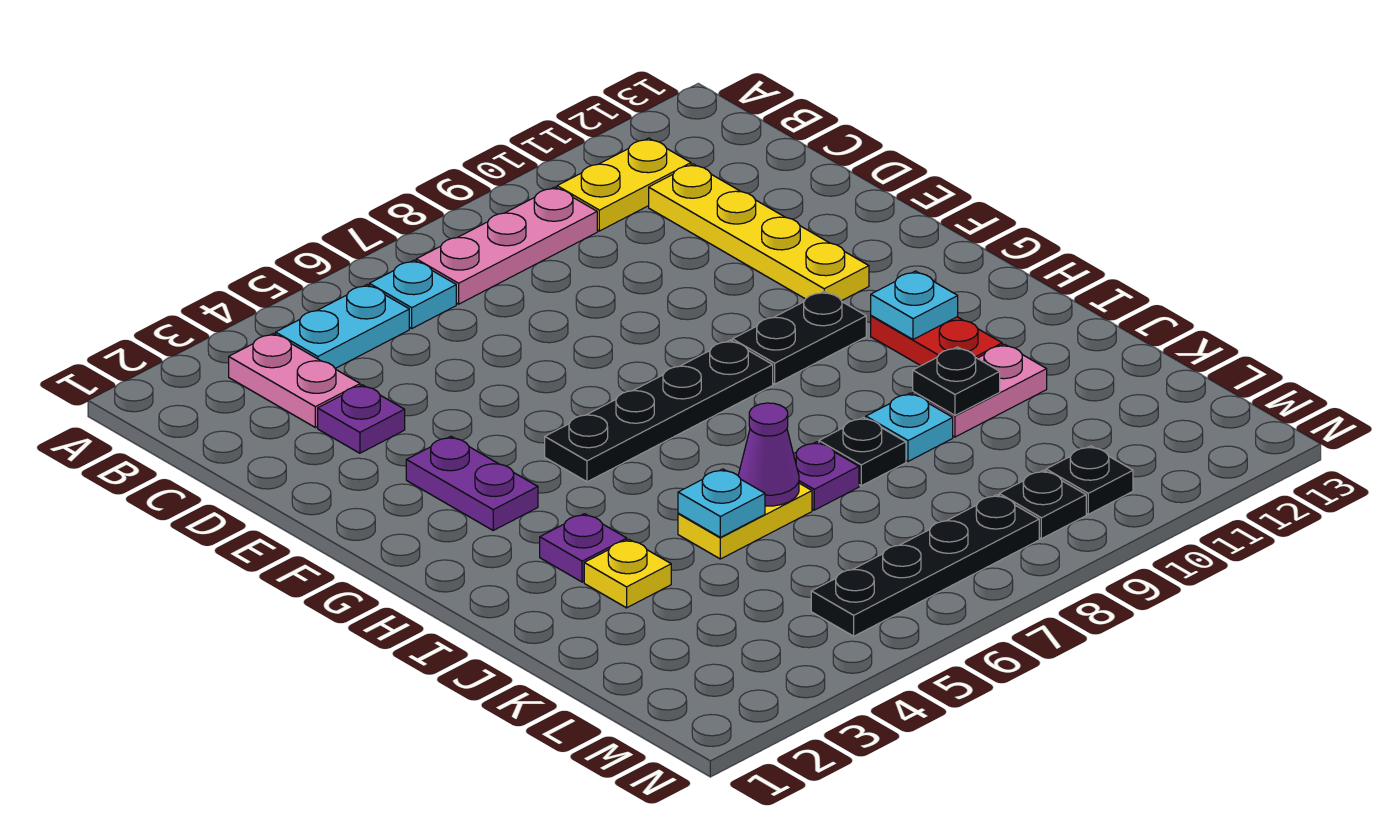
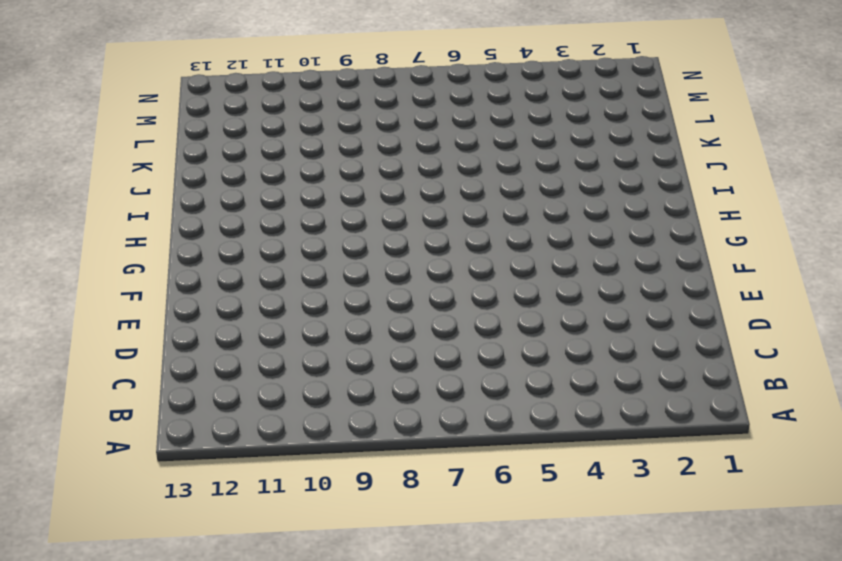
none -> pink 1x2 plate [229,333,360,427]
none -> cyan 1x2 plate [276,285,409,368]
none -> cyan 1x1 plate [369,260,456,328]

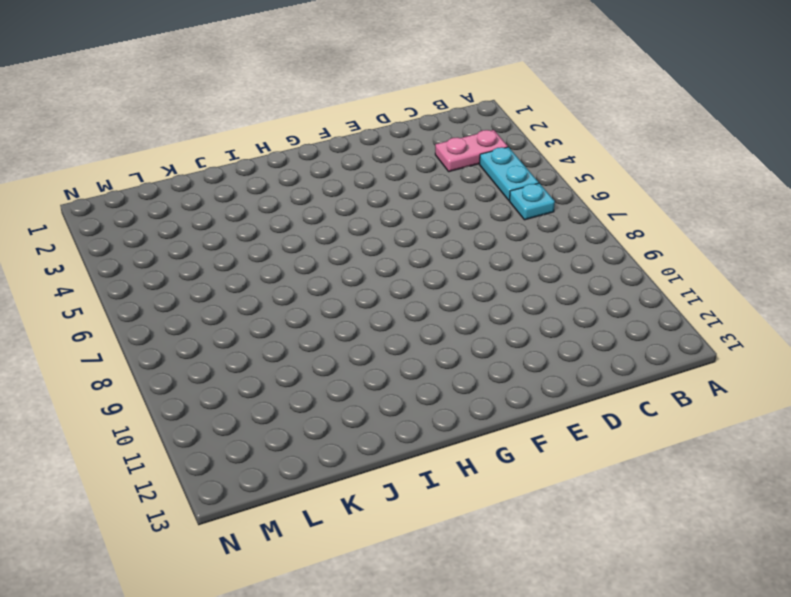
none -> pink 1x3 plate [416,187,597,304]
none -> yellow 1x2 plate [557,138,691,231]
none -> yellow 1x4 plate [649,164,869,301]

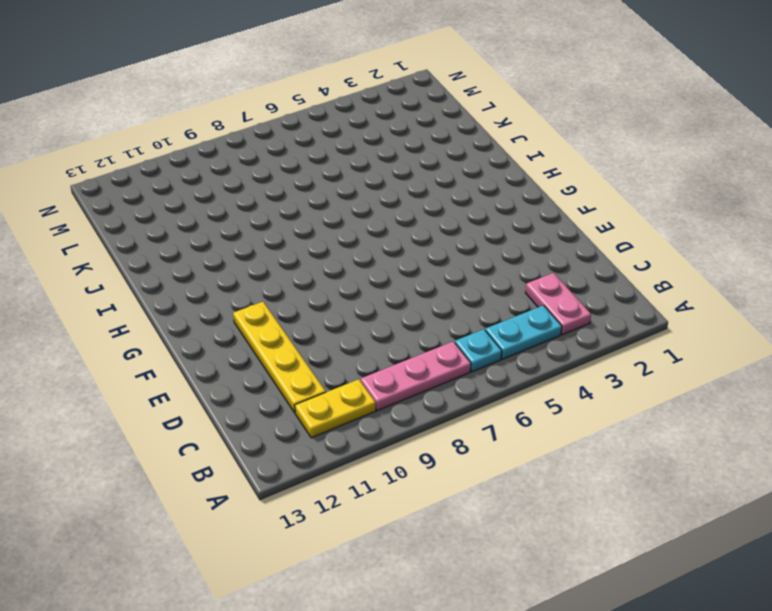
none -> purple 1x1 plate [318,385,405,453]
none -> purple 1x2 plate [406,436,538,530]
none -> black 1x4 plate [545,340,773,482]

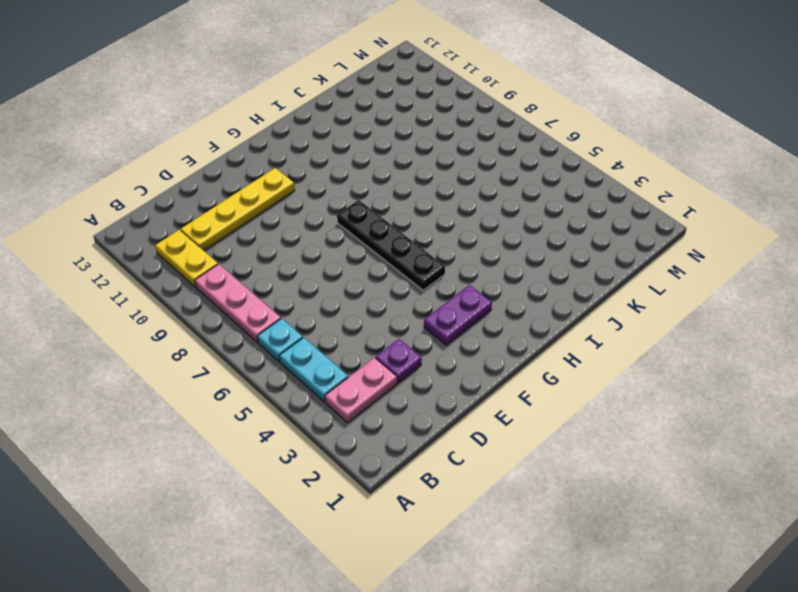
none -> black 1x2 plate [732,292,866,384]
none -> red 1x2 plate [871,316,1002,366]
none -> purple 1x1 plate [540,514,627,582]

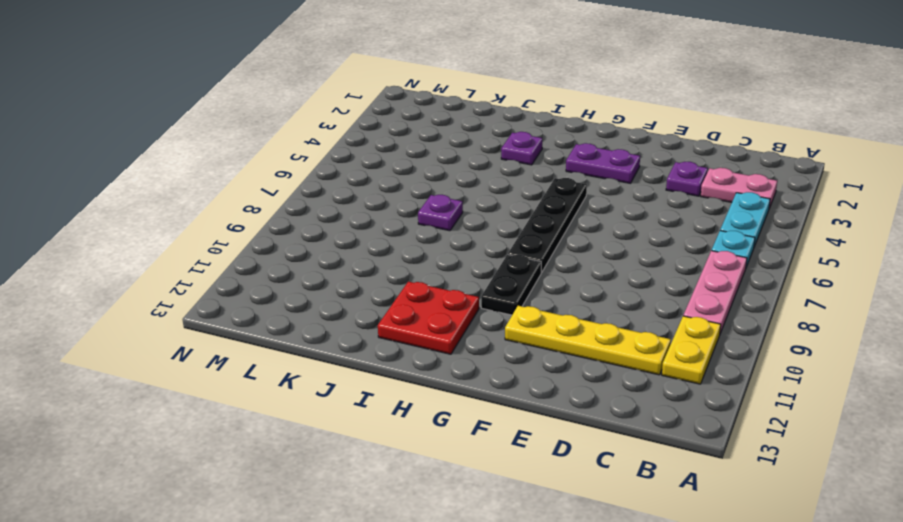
red 2x2 plate [378,282,479,354] -> red 1x2 plate [871,316,1002,366]
none -> yellow 1x1 plate [584,539,671,608]
none -> yellow 1x2 plate [678,483,812,559]
none -> black 1x1 plate [819,417,906,486]

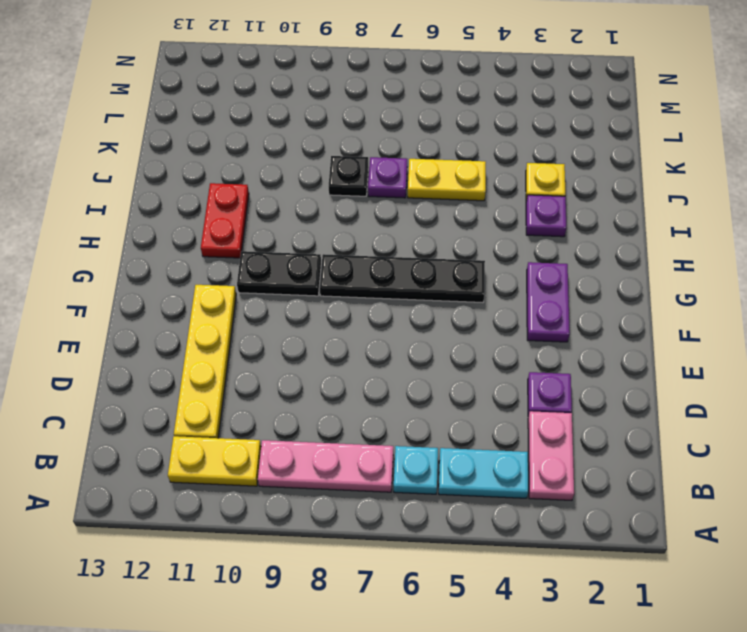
none -> cyan 1x1 plate [866,393,953,461]
none -> pink 1x2 plate [913,344,1047,437]
none -> black 1x4 plate [811,495,1039,636]

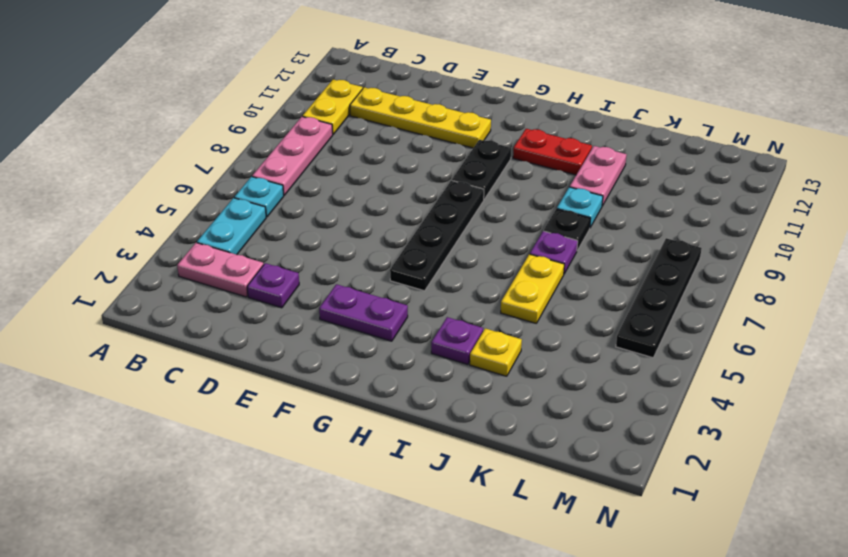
none -> black 1x1 plate [999,470,1086,539]
none -> black 1x1 plate [1046,446,1133,514]
none -> cyan 1x1 plate [871,271,958,339]

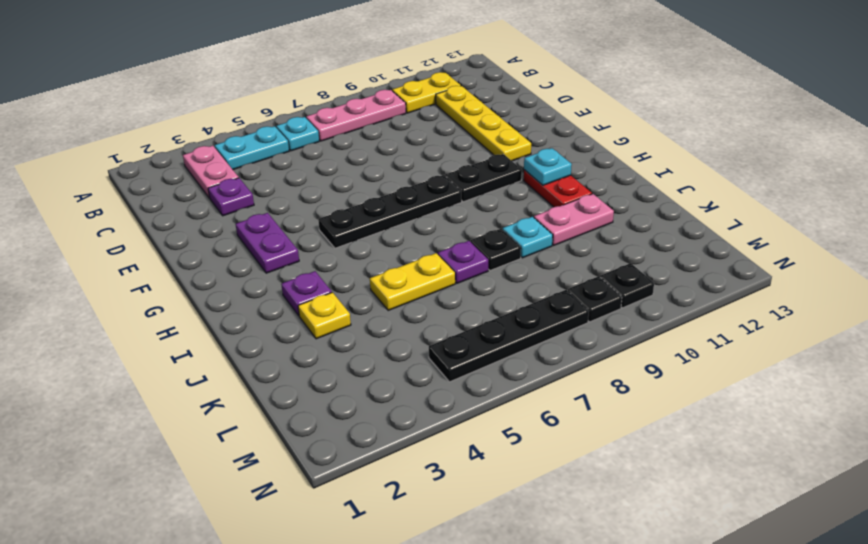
none -> cyan 1x1 plate [678,469,765,537]
none -> purple 1x1 cone [738,403,799,506]
none -> black 1x1 plate [913,347,1000,415]

